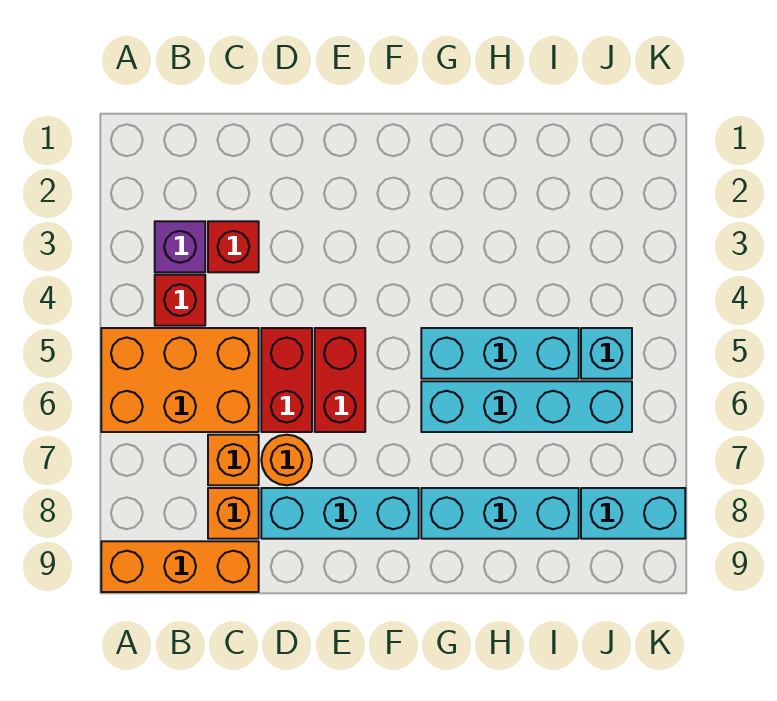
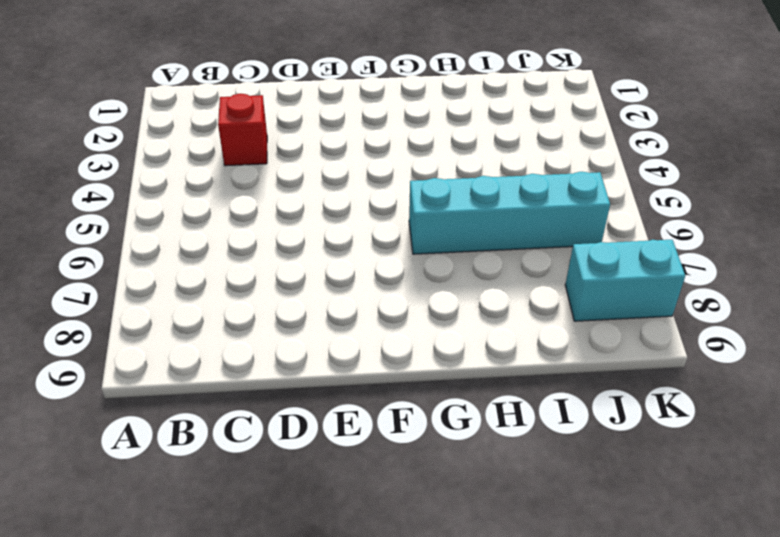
none -> orange 2x3 brick [101,328,259,432]
none -> orange 1x3 brick [101,541,259,592]
none -> purple 1x1 brick [155,221,205,272]

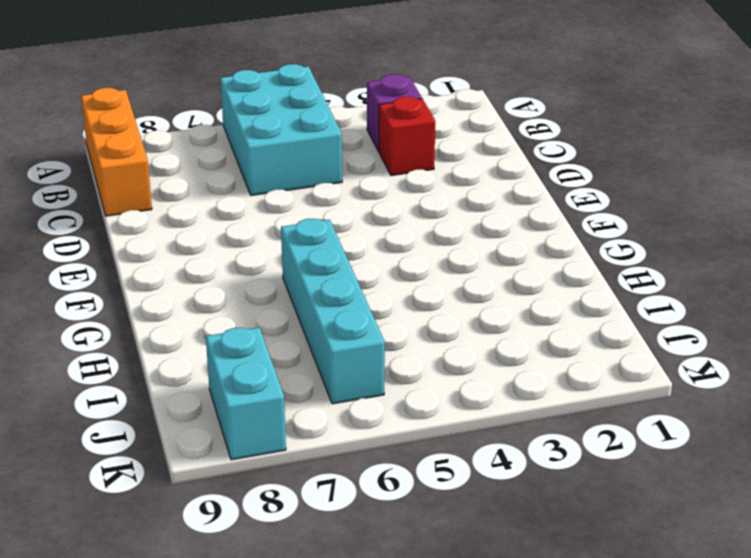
cyan 2x3 brick [221,64,342,195] -> orange 2x3 brick [101,328,259,432]
none -> red 1x1 brick [155,275,205,326]
none -> orange 1x1 brick [208,435,259,485]
none -> orange 1x1 brick [208,488,259,539]

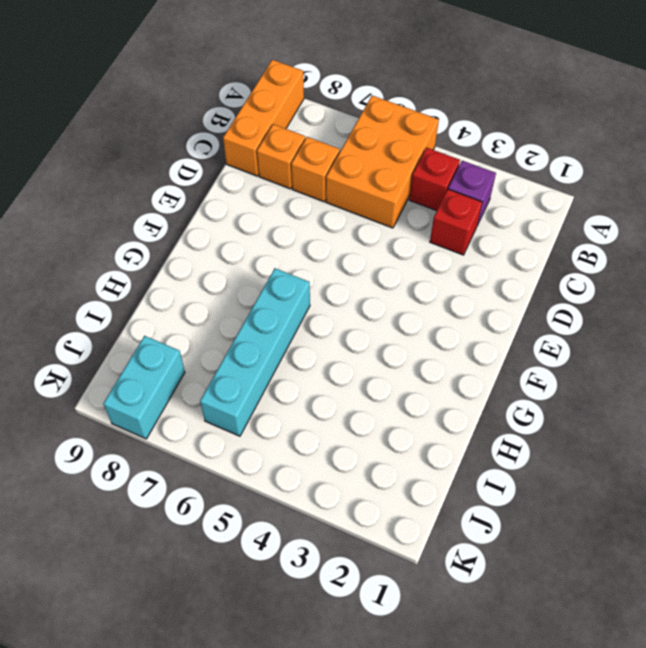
none -> red 1x2 brick [261,328,312,432]
none -> orange 1x1 round brick [261,435,312,485]
none -> cyan 1x3 brick [261,488,419,539]

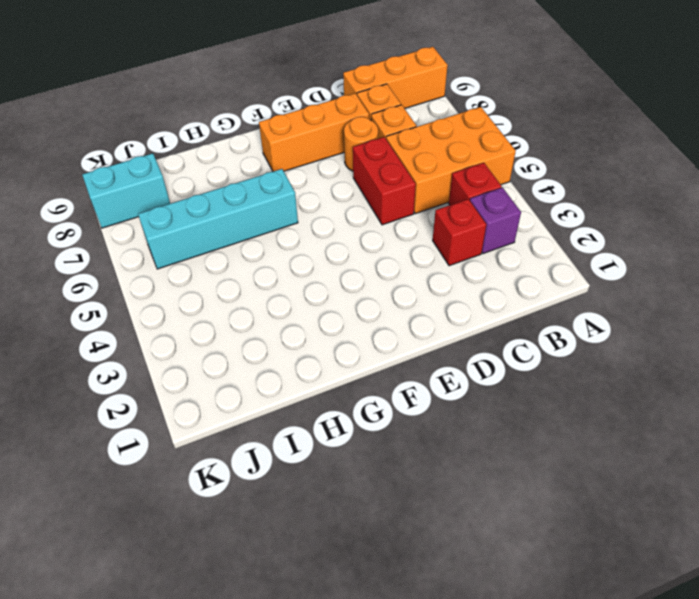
orange 1x3 brick [259,93,369,171] -> cyan 1x3 brick [261,488,419,539]
none -> red 1x2 brick [315,328,365,432]
none -> cyan 1x3 brick [421,328,579,379]
none -> cyan 1x3 brick [421,488,579,539]

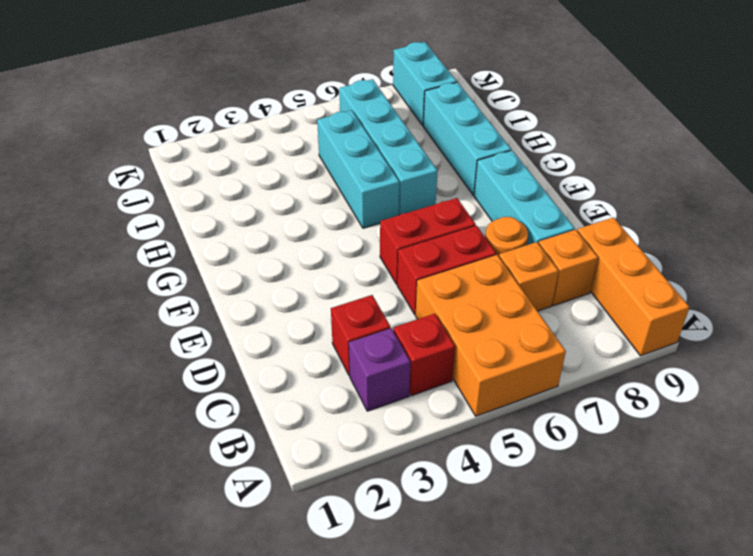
none -> cyan 1x1 brick [581,328,632,379]

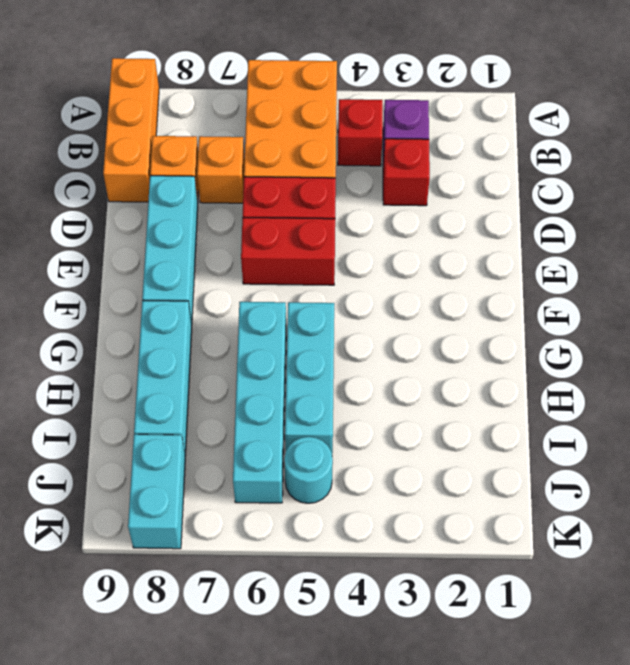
cyan 1x1 round brick [284,437,333,503] -> cyan 1x1 brick [581,328,632,379]
none -> orange 1x1 round brick [261,435,312,485]

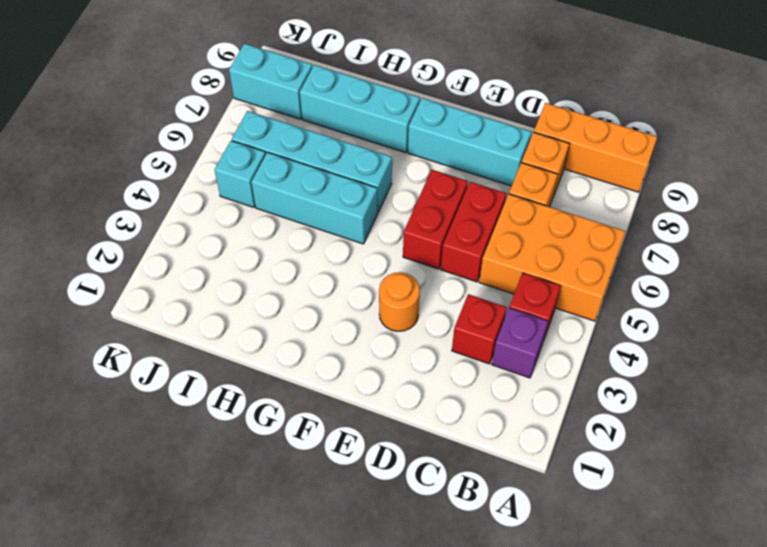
orange 1x1 round brick [379,272,420,331] -> orange 1x1 round brick moved to [261,435,312,485]

